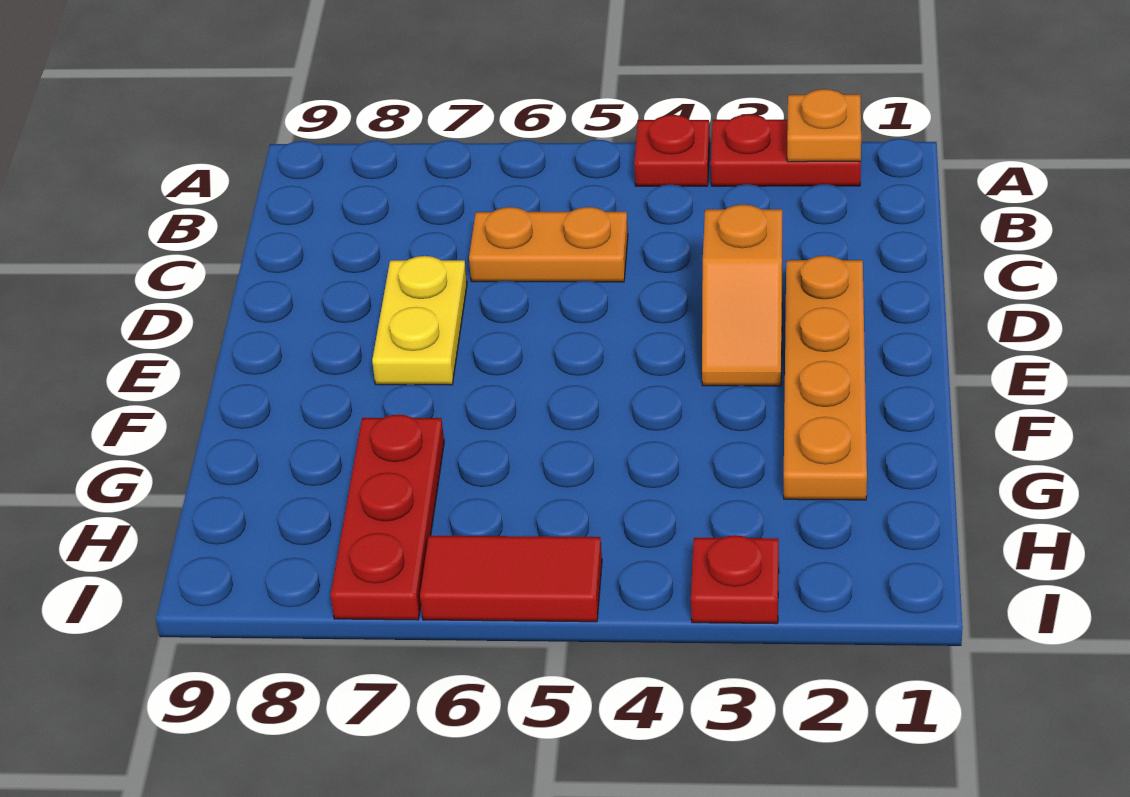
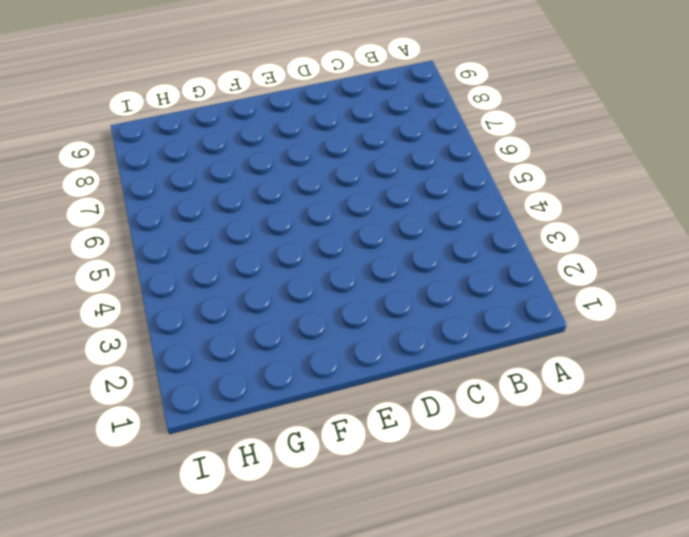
none -> red 1x2 plate [711,114,861,186]
none -> red 1x1 plate [634,115,710,186]

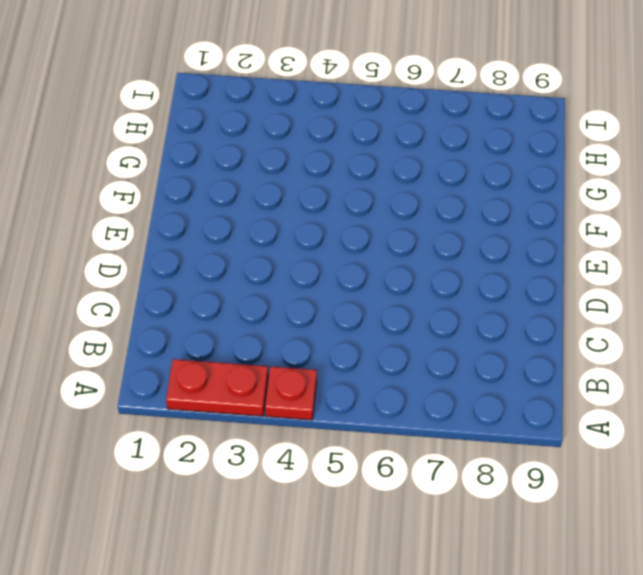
none -> orange 1x2 plate [469,207,628,282]
none -> orange 1x4 plate [784,256,867,500]

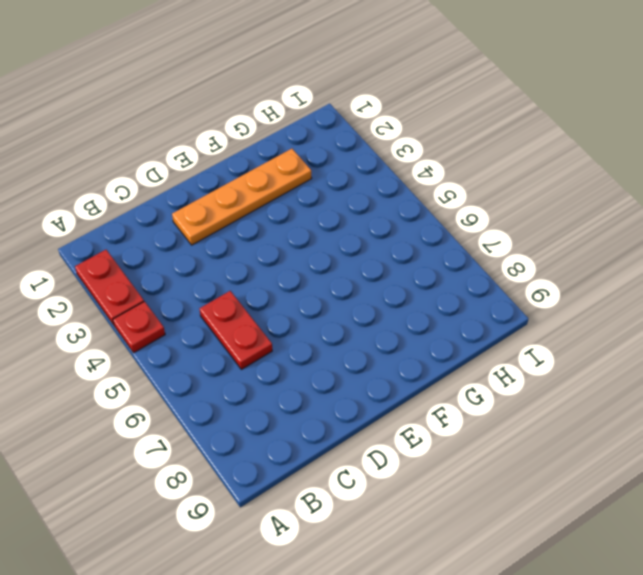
red 1x2 plate [200,291,272,369] -> orange 1x2 plate [469,207,628,282]
none -> orange 1x2 slope [702,204,782,386]
none -> yellow 1x2 plate [372,256,467,385]

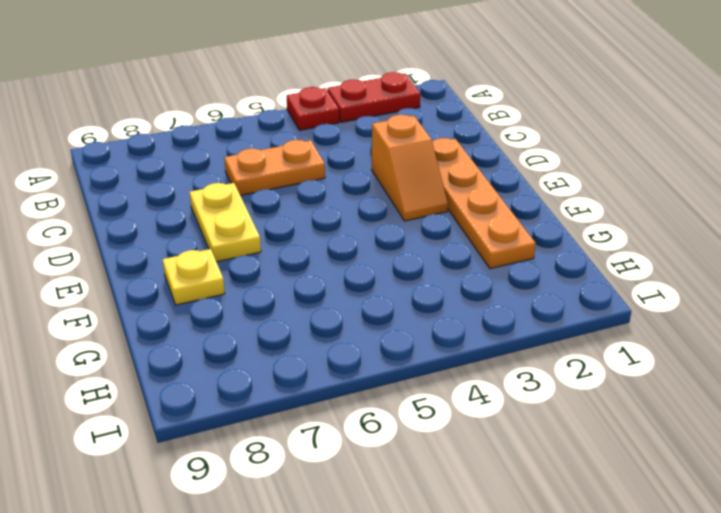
yellow 1x1 plate [162,249,225,305] -> none
none -> red 1x3 plate [330,414,444,620]
none -> red 1x1 plate [691,535,779,624]

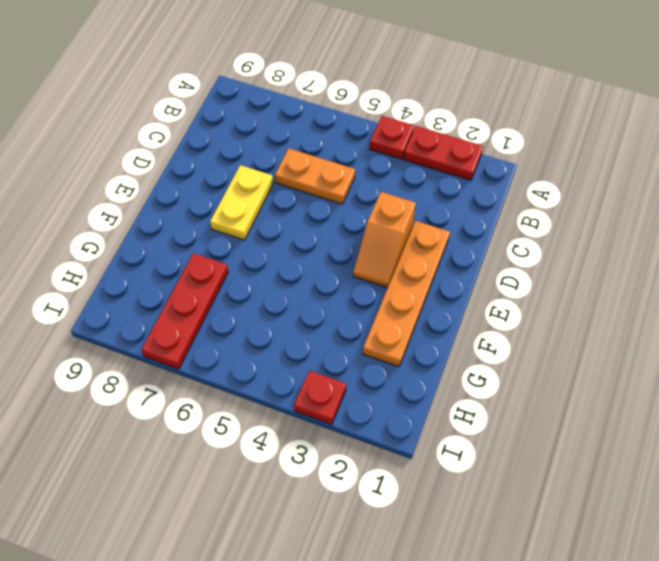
none -> red 1x2 tile [420,536,602,622]
none -> orange 1x1 plate [787,89,861,162]

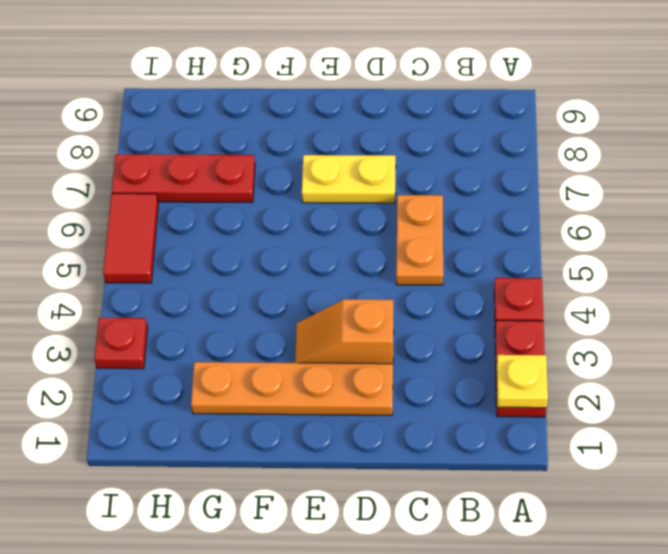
yellow 1x1 plate [497,355,548,408] -> orange 1x1 plate [787,89,861,162]

